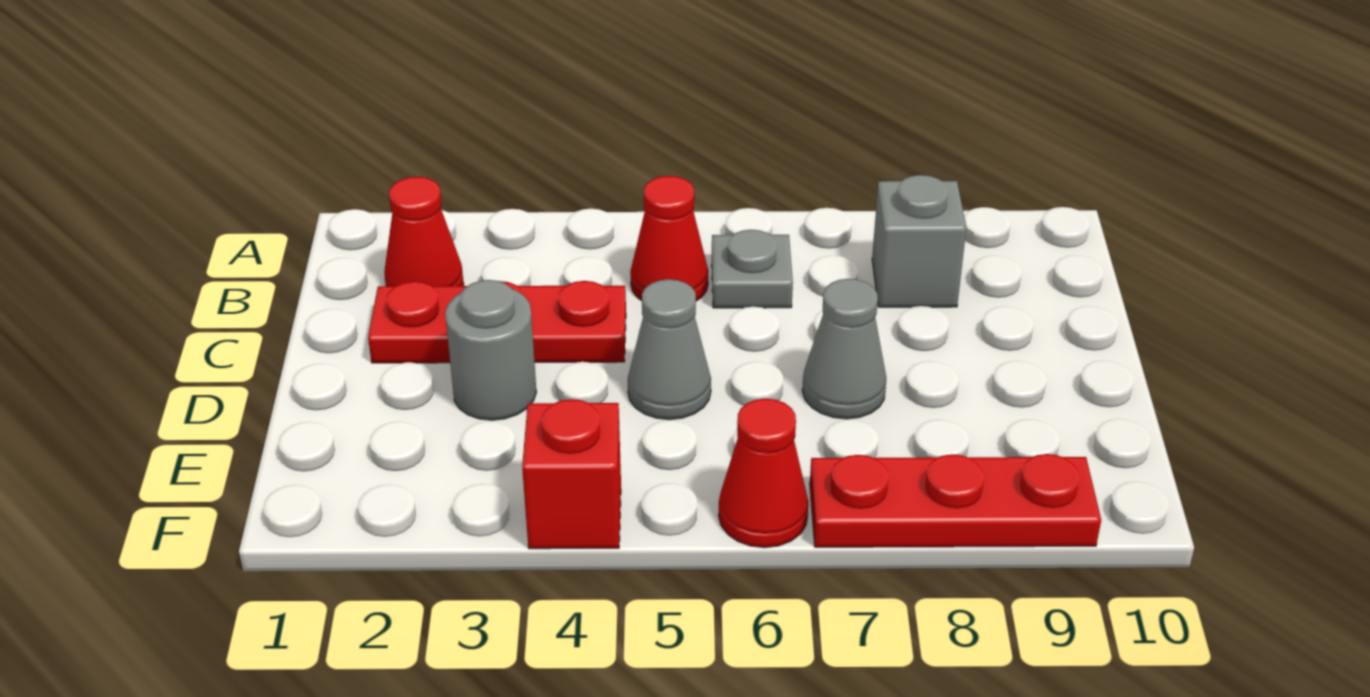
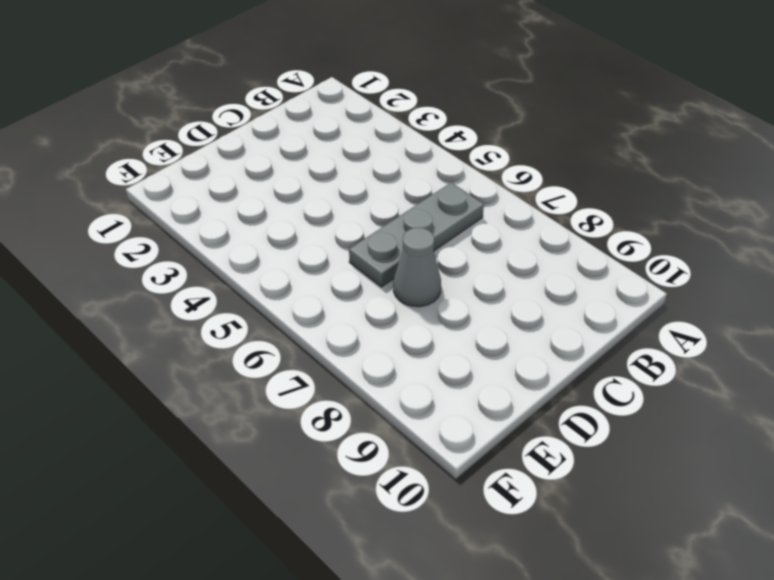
grey 1x3 plate [349,182,484,287] -> grey 1x1 plate [712,230,793,308]
none -> red 1x1 cone [384,177,464,286]
none -> red 1x1 cone [630,176,708,301]

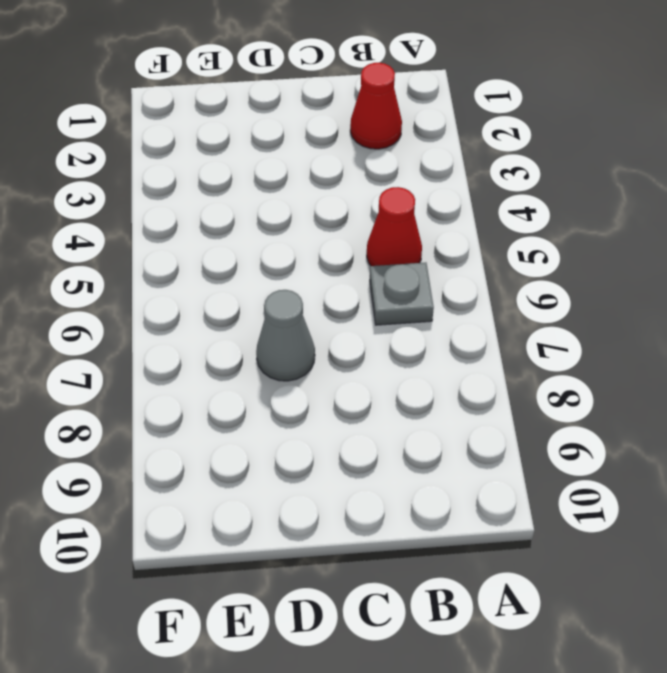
none -> grey 1x1 brick [872,175,966,307]
none -> red 1x3 plate [368,281,626,363]

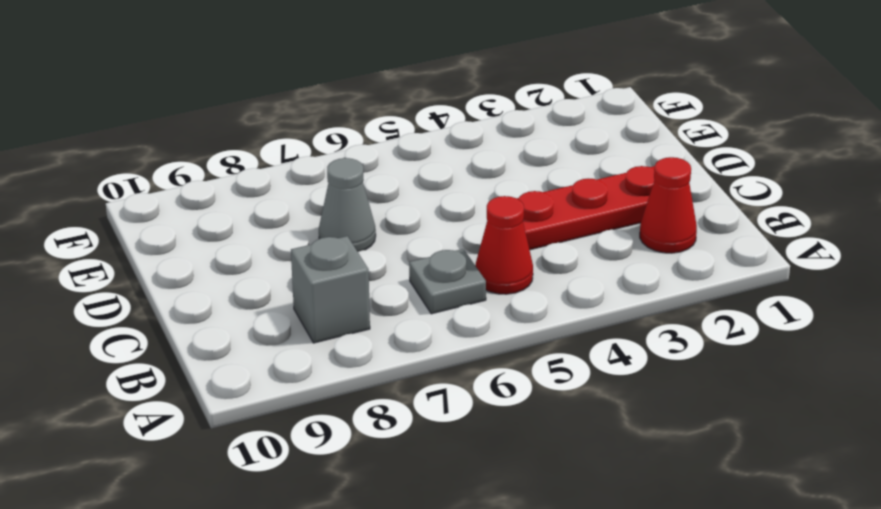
none -> grey 1x1 round brick [445,280,536,420]
none -> grey 1x1 cone [628,279,711,420]

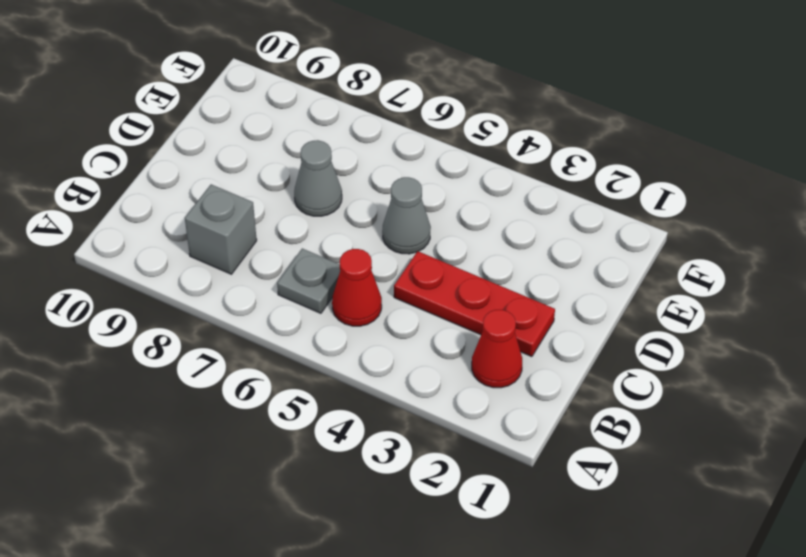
none -> grey 1x1 round brick [445,280,536,420]
none -> red 1x1 brick [522,399,621,549]

